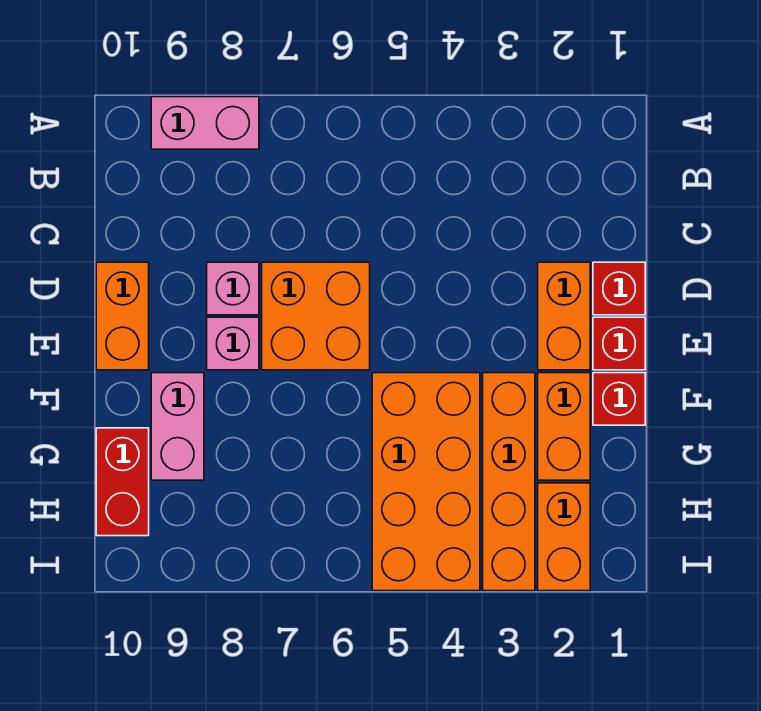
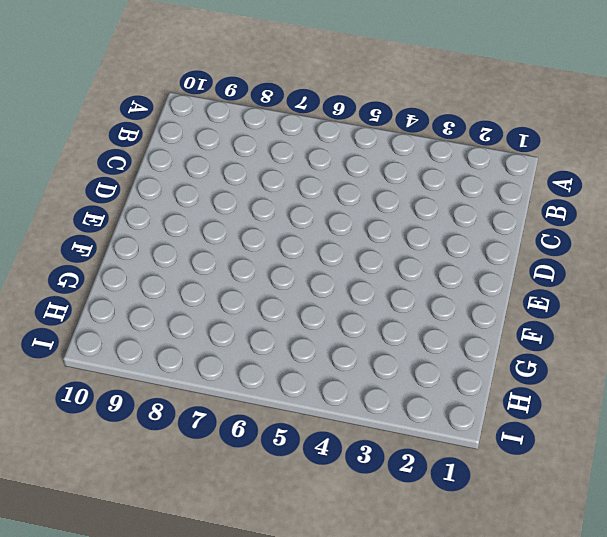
none -> pink 1x2 brick [151,97,259,149]
none -> red 1x1 brick [593,262,645,315]
none -> orange 1x2 brick [538,262,590,370]

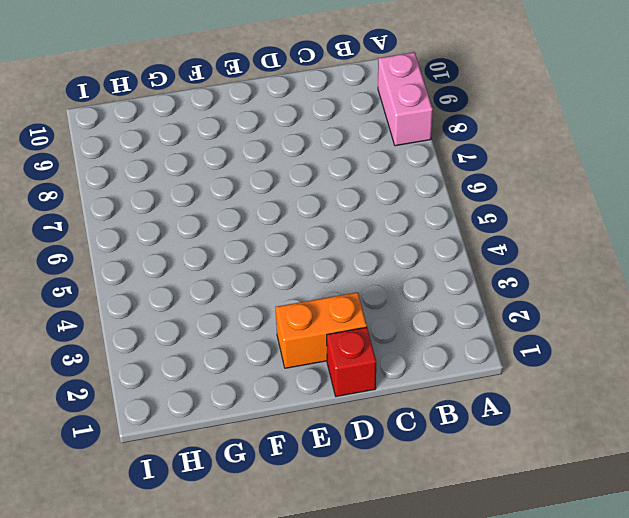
none -> orange 2x2 brick [262,262,370,370]
none -> pink 1x1 brick [207,262,259,315]
none -> orange 1x2 brick [96,262,149,370]

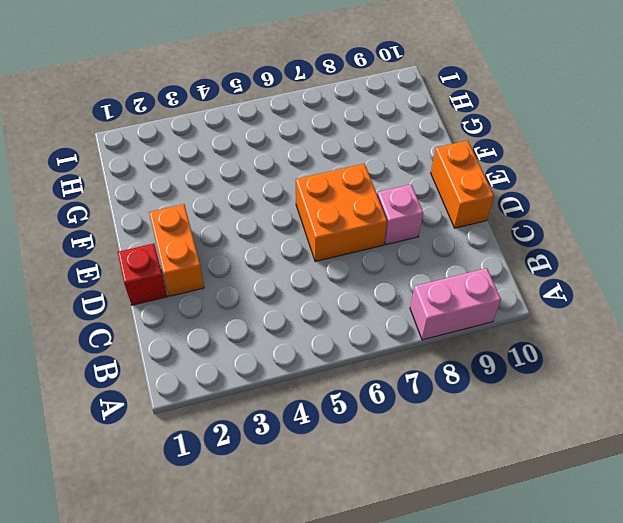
none -> red 1x1 brick [593,317,645,370]
none -> pink 1x1 brick [207,317,259,370]
none -> red 1x1 brick [593,373,645,425]

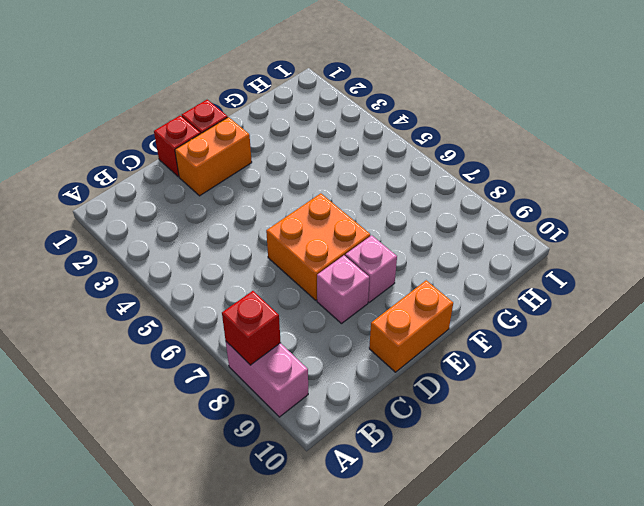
red 1x1 brick [222,291,281,365] -> red 1x1 brick moved to [593,373,645,425]
none -> orange 1x2 brick [538,373,590,480]
none -> orange 1x4 brick [483,373,535,591]
none -> orange 2x4 brick [372,373,480,591]

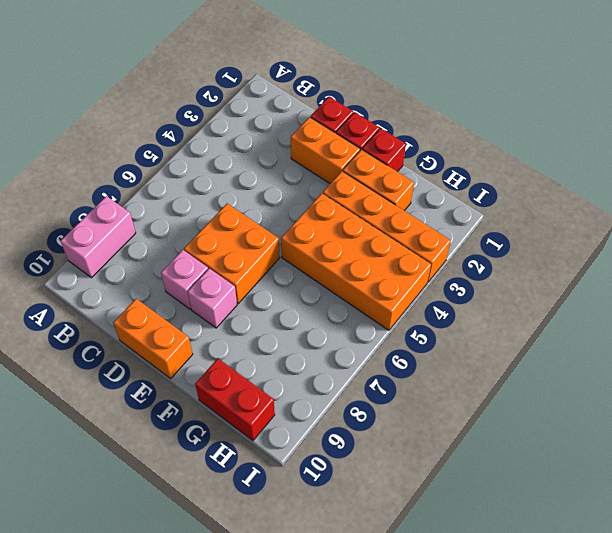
none -> pink 1x2 brick [151,373,204,480]
none -> orange 1x2 brick [538,483,590,591]

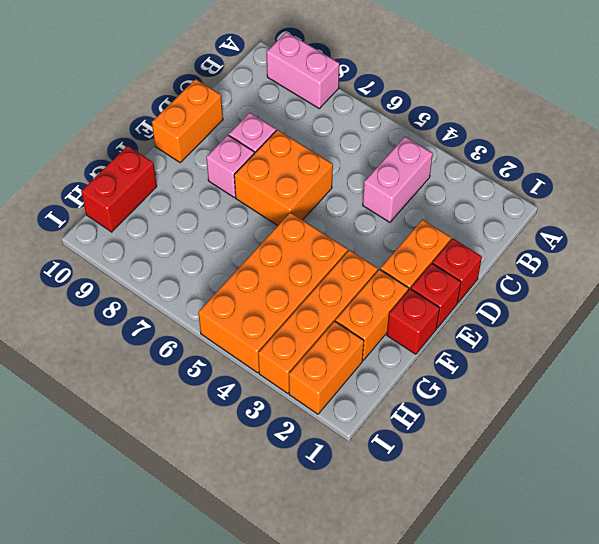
pink 1x2 brick [363,137,433,222] -> pink 1x2 brick moved to [151,373,204,480]

